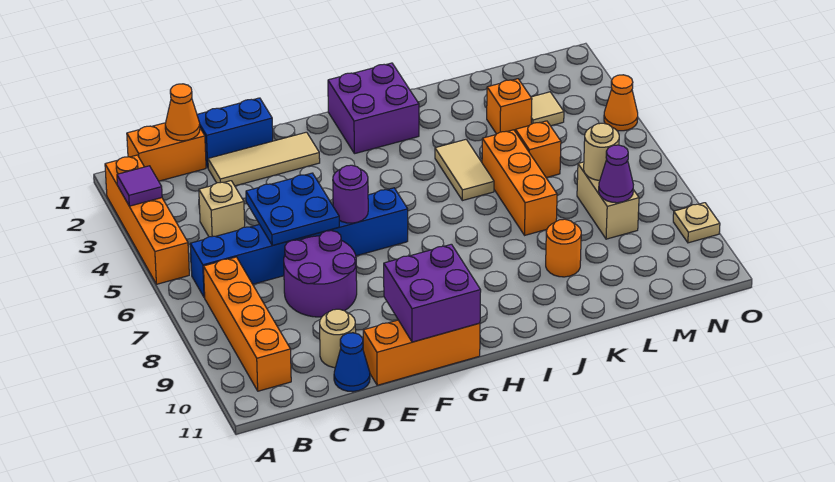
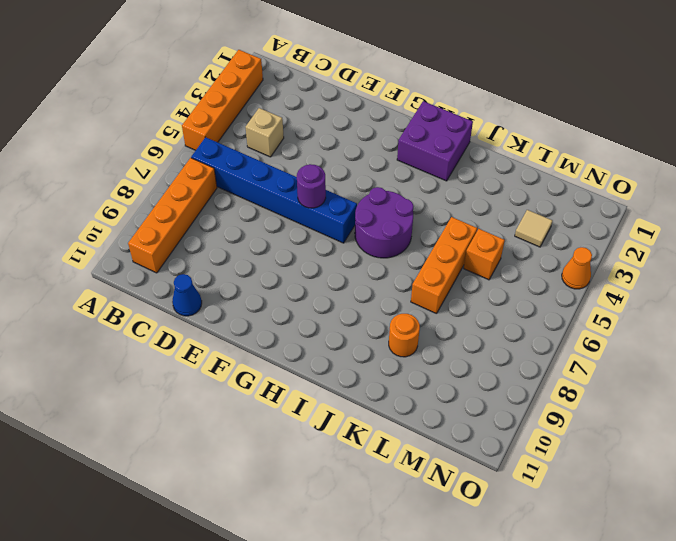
purple 2x2 round brick [355,187,413,258] -> purple 2x2 round brick moved to [284,231,357,317]
none -> orange 1x2 brick [127,123,206,181]
none -> blue 1x2 brick [197,98,273,167]
none -> tan 1x3 tile [208,132,320,186]

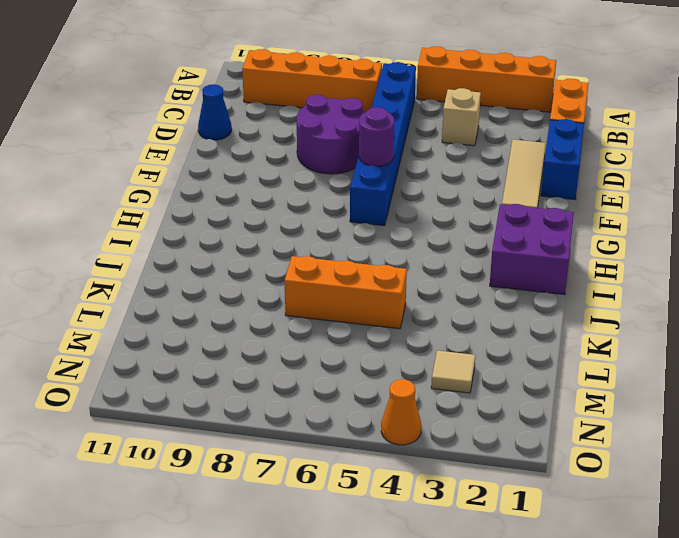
none -> tan 1x1 round brick [320,309,356,368]
none -> orange 1x3 brick [363,320,480,385]
none -> tan 1x2 tile [435,140,494,201]

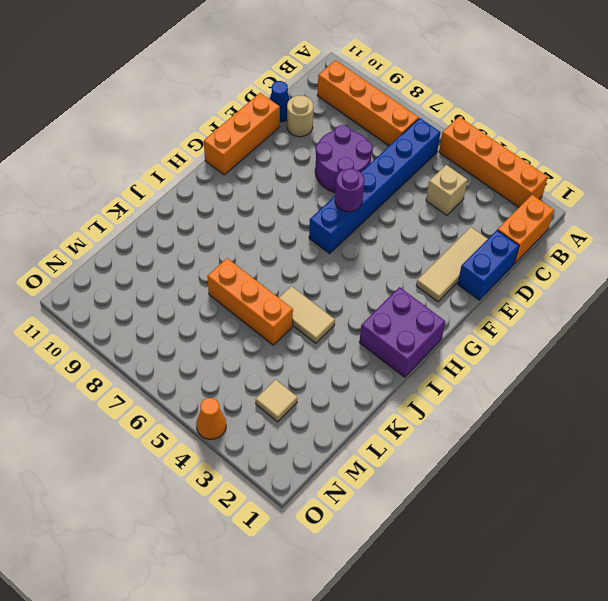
none -> orange 1x1 round brick [546,219,581,277]
none -> orange 1x1 brick [487,79,532,134]
none -> orange 1x1 brick [516,121,561,178]

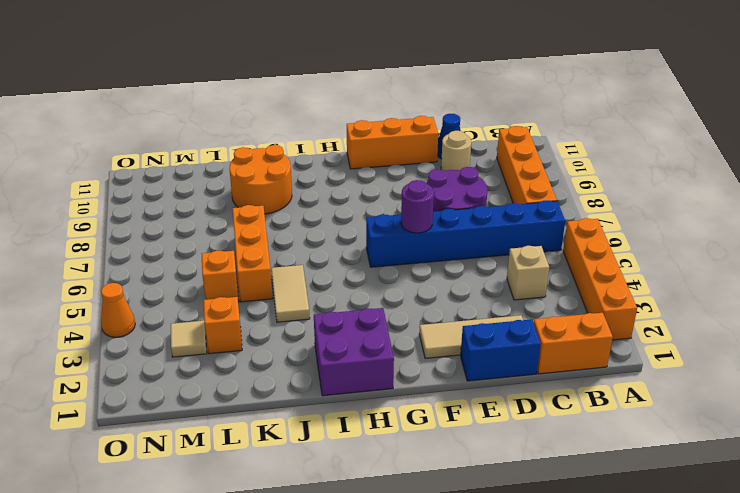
orange 2x2 round brick [229,145,292,214] -> orange 1x1 round brick [546,219,581,277]
none -> tan 1x2 brick [577,162,639,239]
none -> tan 1x1 plate [673,203,720,243]
none -> purple 1x1 tile [117,166,162,206]

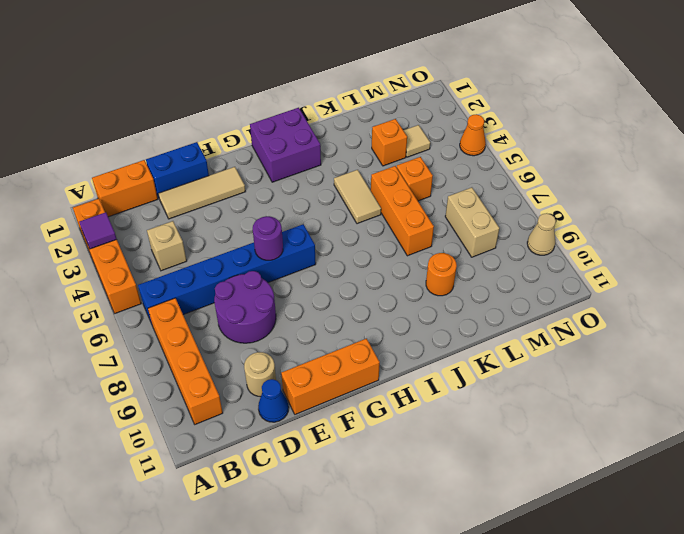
tan 1x1 cone [527,213,556,255] -> tan 1x1 plate [673,203,720,243]
none -> orange 1x1 cone [165,84,200,141]
none -> blue 2x2 plate [246,173,339,245]
none -> purple 2x2 brick [384,244,481,342]

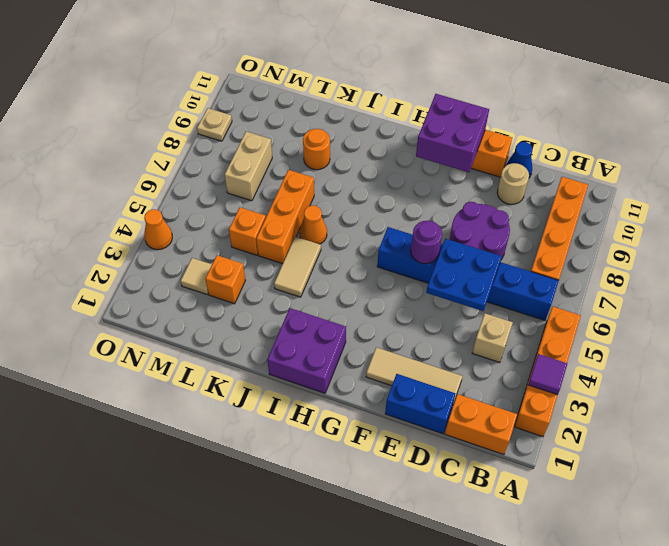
orange 1x1 cone [300,206,327,244] -> orange 1x1 cone moved to [165,84,200,141]
none -> tan 1x1 round brick [584,123,619,180]
none -> purple 1x1 cone [599,145,633,203]

